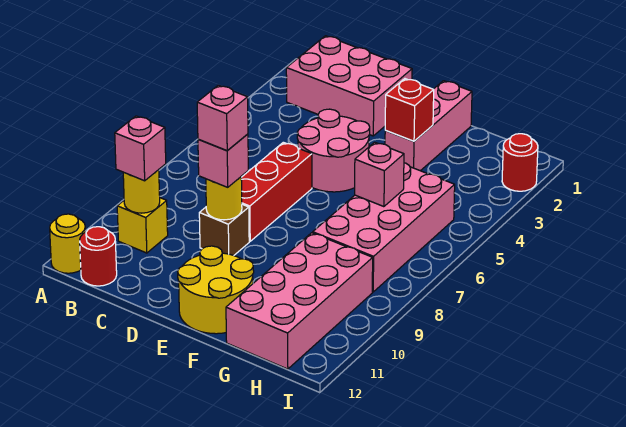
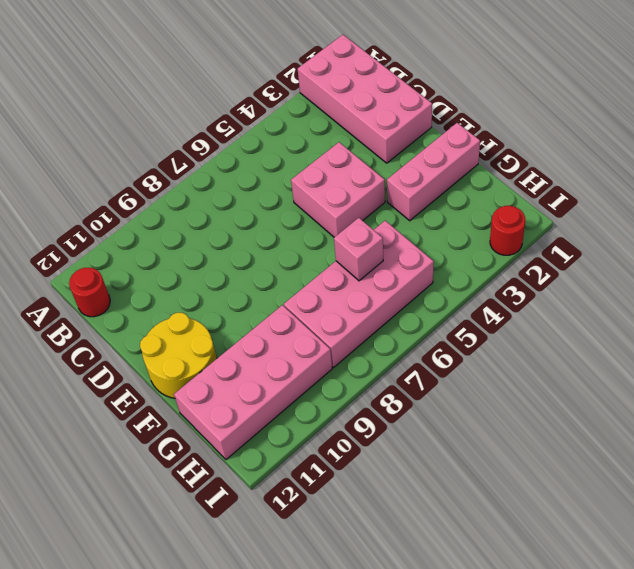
pink 2x4 brick [298,35,432,163] -> pink 2x3 brick [286,36,412,136]
pink 2x2 brick [291,142,385,237] -> pink 2x2 round brick [297,109,370,192]
none -> yellow 1x1 round brick [50,214,85,273]
none -> yellow 1x1 brick [117,198,168,253]
none -> red 1x3 brick [241,142,312,241]

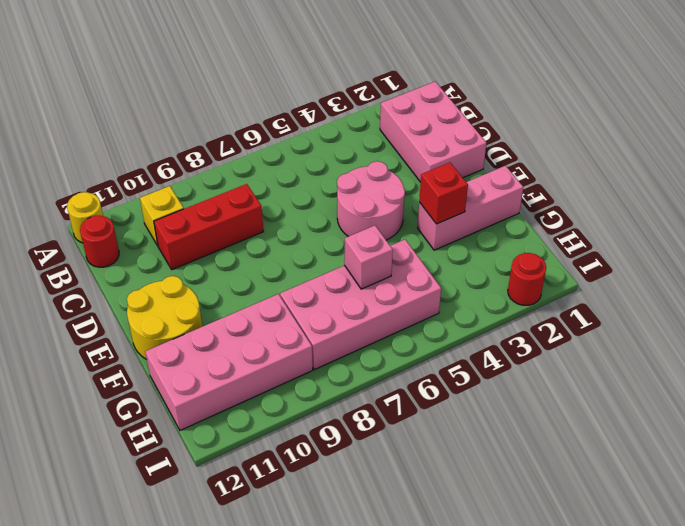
red 1x3 brick [154,184,263,270] -> red 1x3 brick moved to [241,142,312,241]
none -> brown 1x1 brick [199,204,249,255]
none -> yellow 1x1 round brick [123,170,160,213]
none -> yellow 1x1 round brick [206,177,242,220]

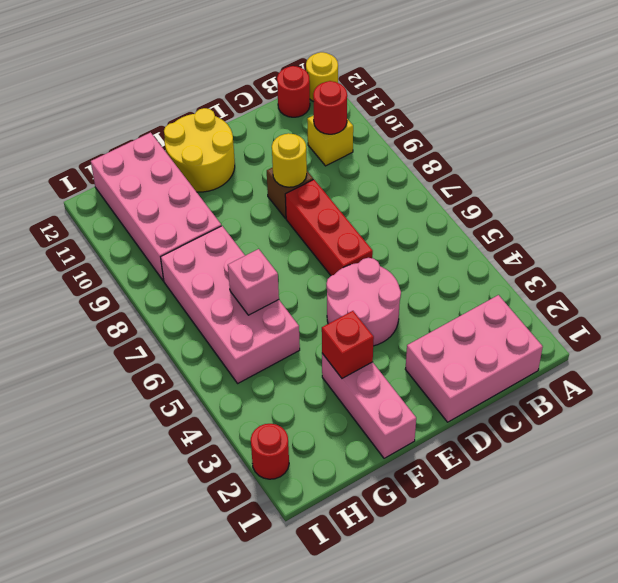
red 1x1 round brick [313,81,347,134] -> yellow 1x1 round brick [123,170,160,213]
none -> pink 1x1 brick [115,116,166,181]
none -> pink 1x1 brick [198,134,248,187]
none -> pink 1x1 brick [197,85,248,151]

